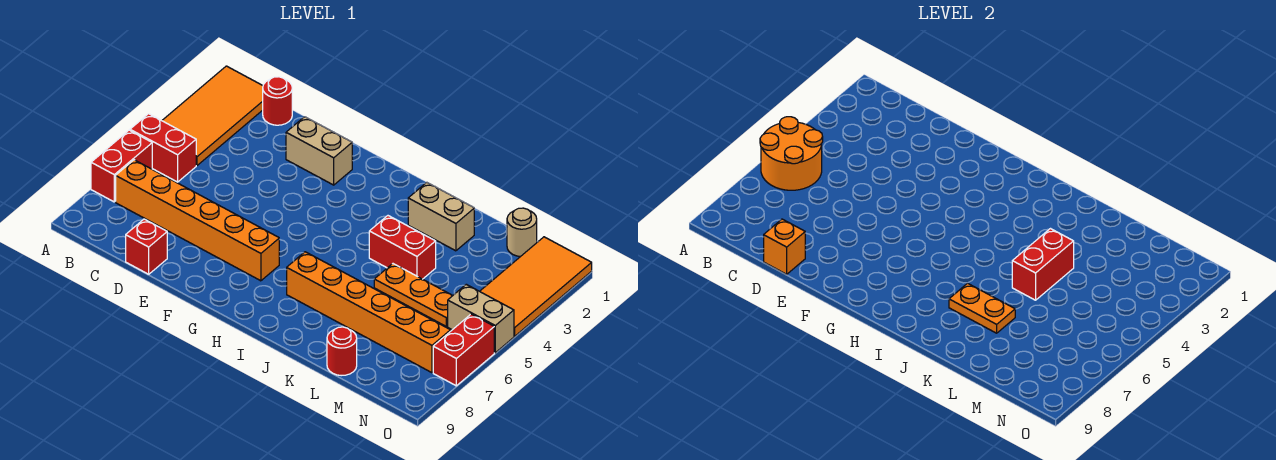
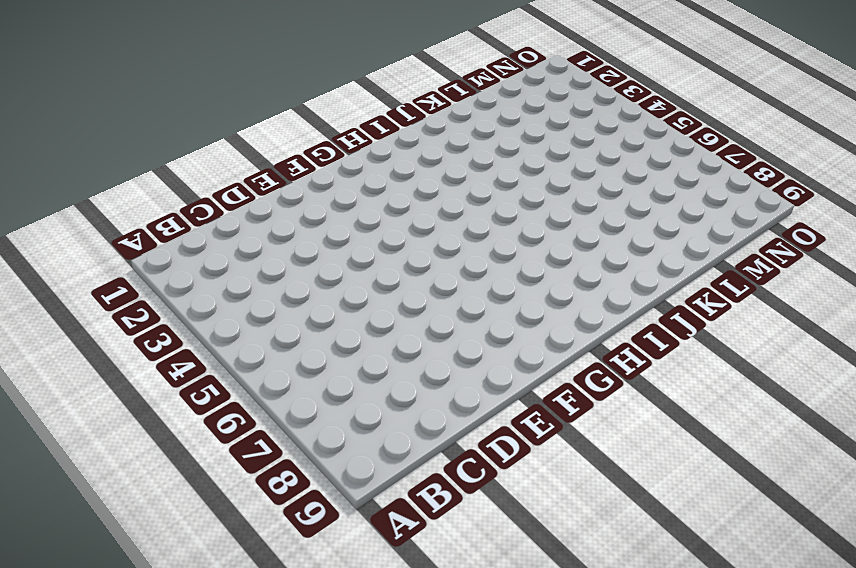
none -> orange 2x4 tile [162,66,263,165]
none -> red 1x2 brick [130,114,196,182]
none -> red 1x2 brick [91,130,152,202]

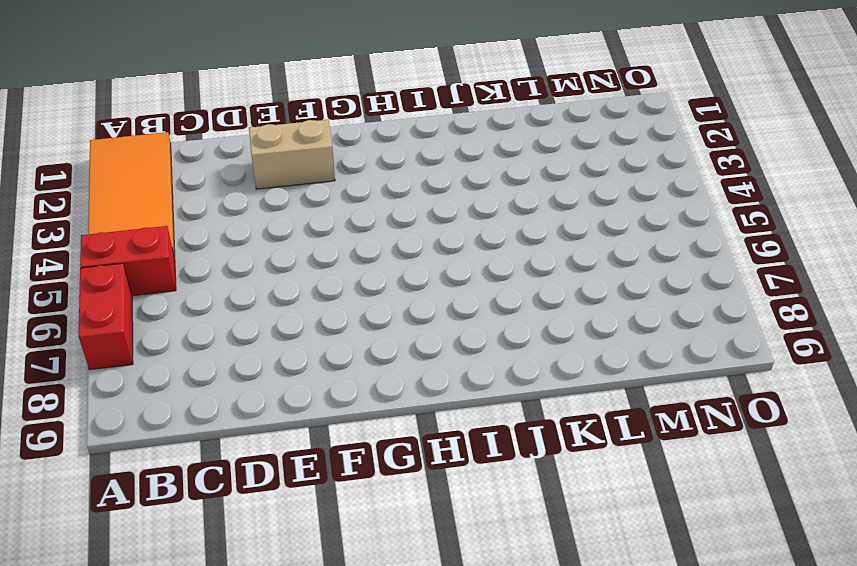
none -> orange 1x6 brick [116,160,279,281]
none -> red 1x1 round brick [263,77,292,125]
none -> red 1x1 brick [126,219,167,274]

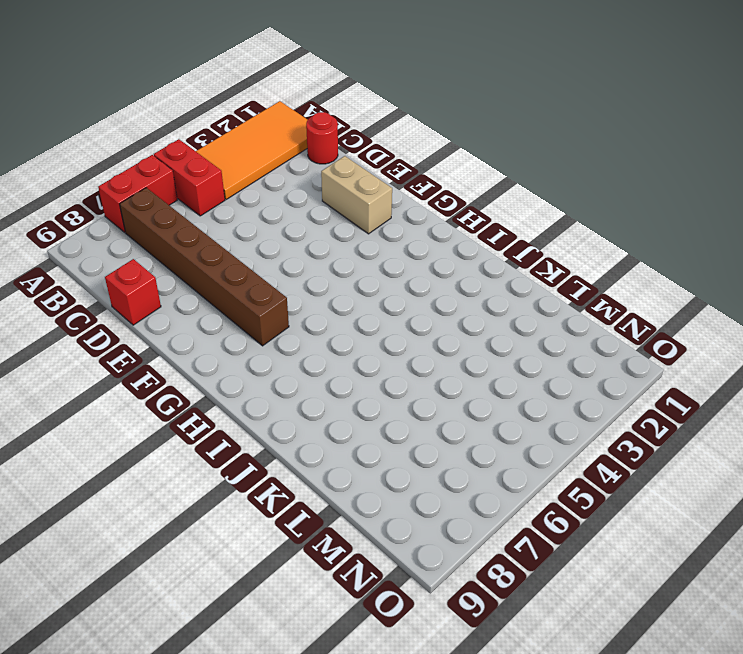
brown 1x6 brick [120,188,289,346] -> orange 1x6 brick [116,160,279,281]
none -> orange 1x6 brick [287,252,451,373]
none -> tan 1x2 brick [408,182,474,251]
none -> red 1x2 brick [369,216,436,279]

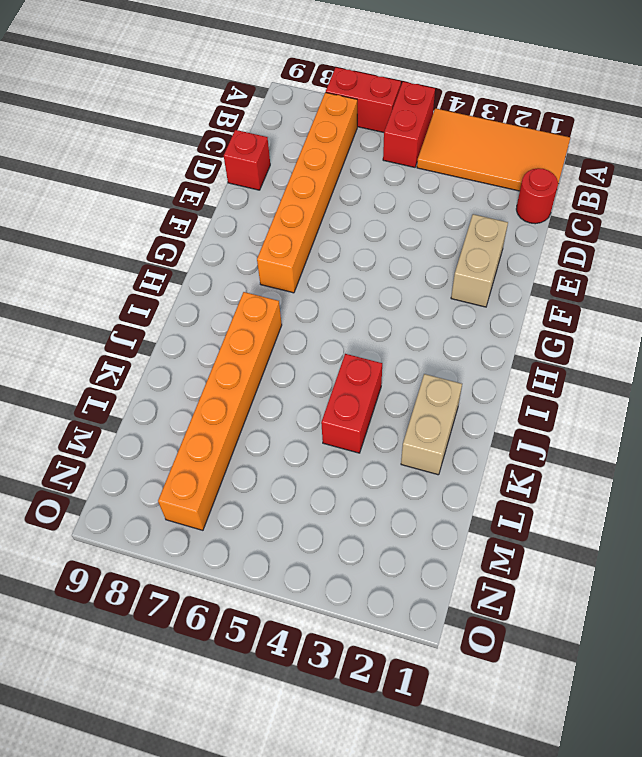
none -> orange 1x3 plate [374,264,453,326]
none -> red 1x1 round brick [327,327,357,376]
none -> tan 1x1 round brick [507,208,537,257]

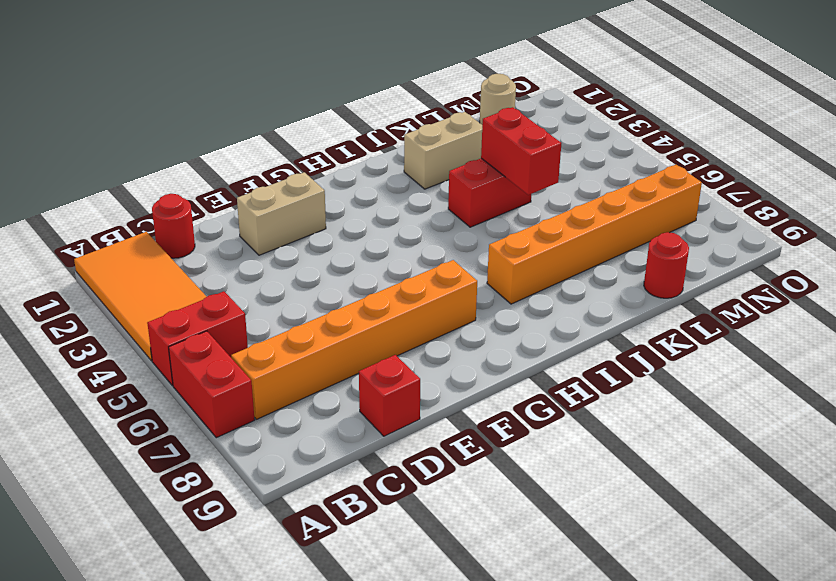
none -> orange 1x3 plate [374,264,453,326]
none -> orange 2x4 tile [480,237,592,336]
none -> tan 1x2 brick [448,284,514,353]

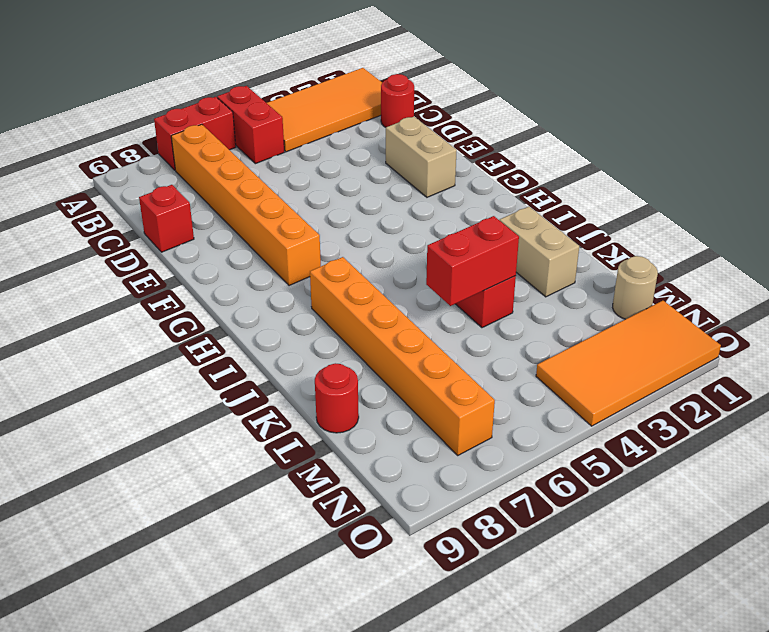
none -> orange 1x3 plate [374,264,453,326]
none -> tan 1x2 brick [448,284,514,353]
none -> red 1x2 brick [433,314,494,386]

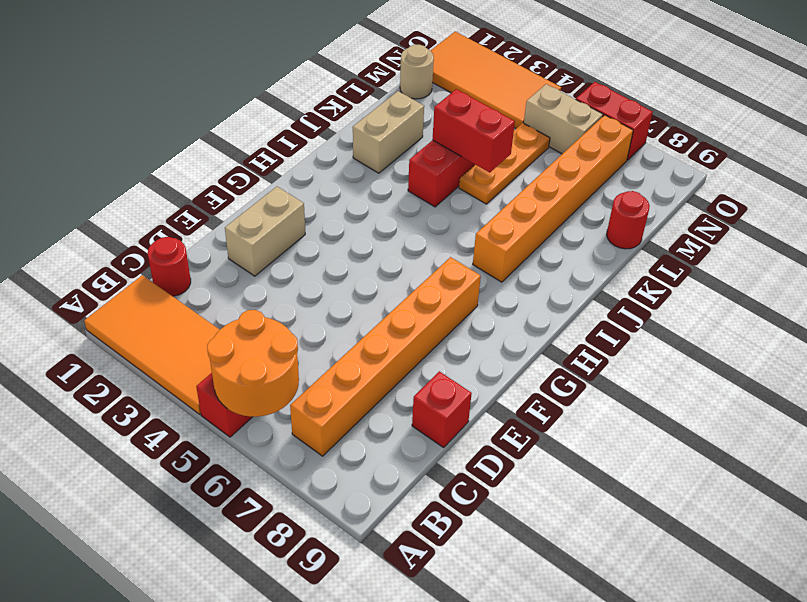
tan 1x2 brick [524,84,603,154] -> tan 1x2 brick turned to [448,284,514,353]
none -> red 1x2 brick [91,130,152,202]
none -> orange 1x1 brick [764,219,805,274]
none -> orange 1x2 plate [949,283,1015,333]

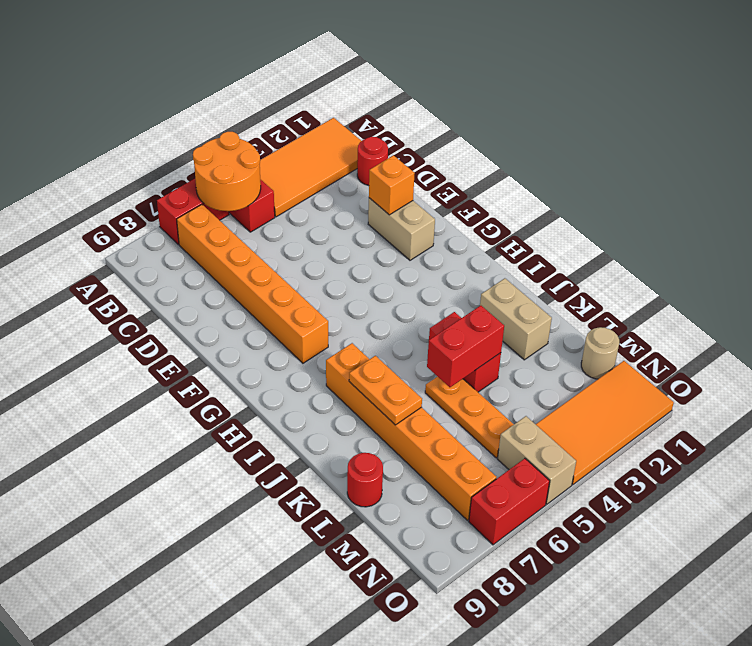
orange 1x1 brick [369,155,415,215] -> orange 1x1 brick moved to [764,219,805,274]
none -> red 1x1 brick [126,219,167,274]

